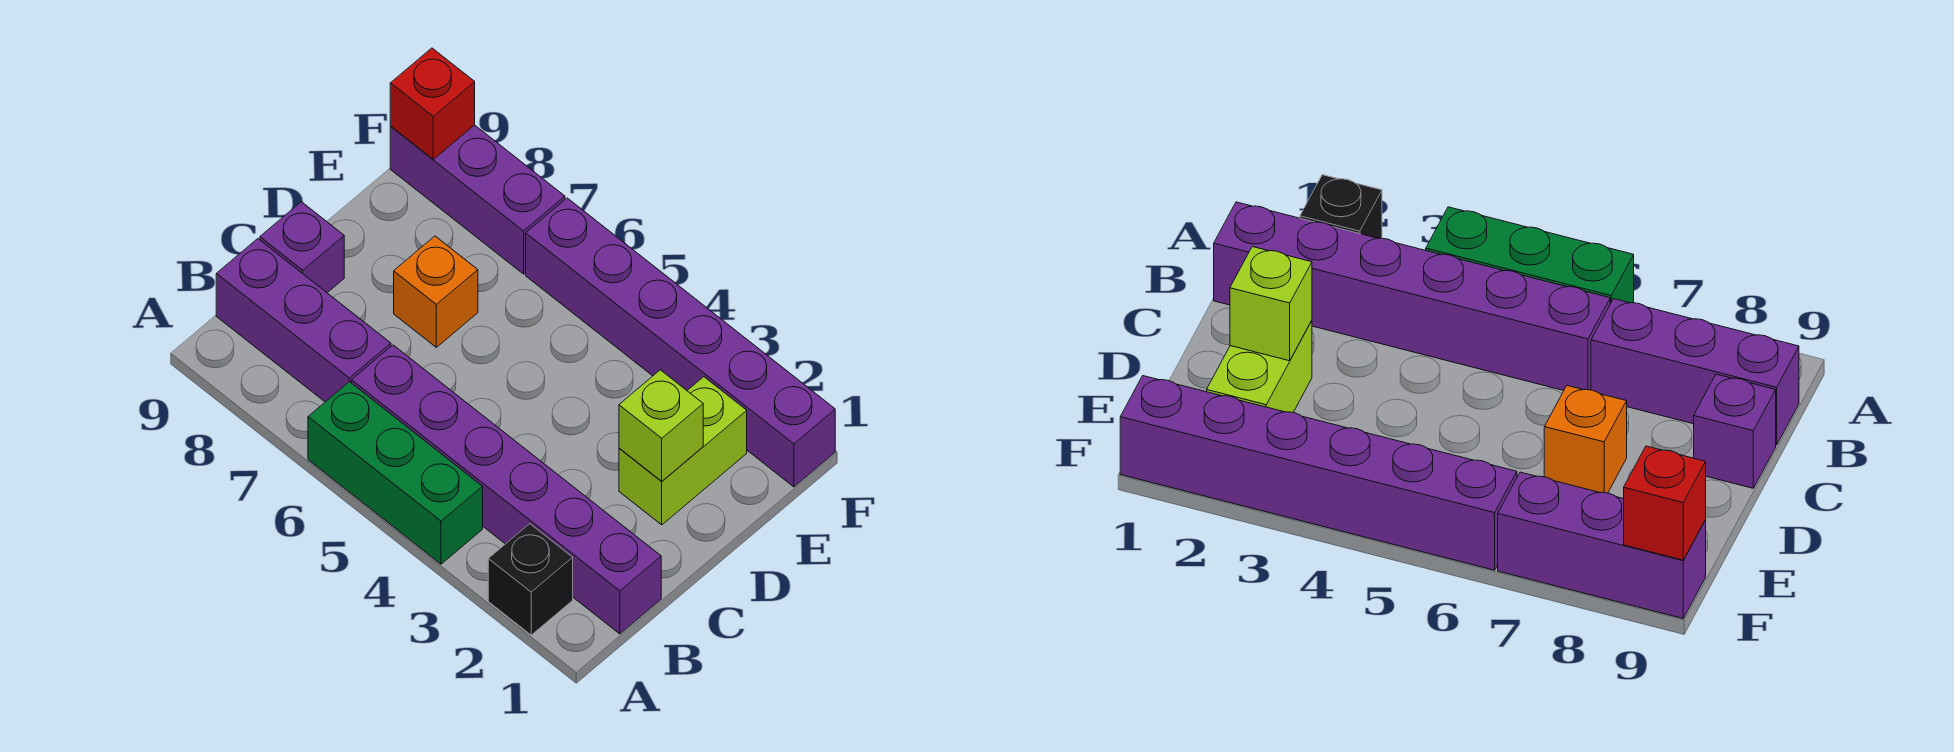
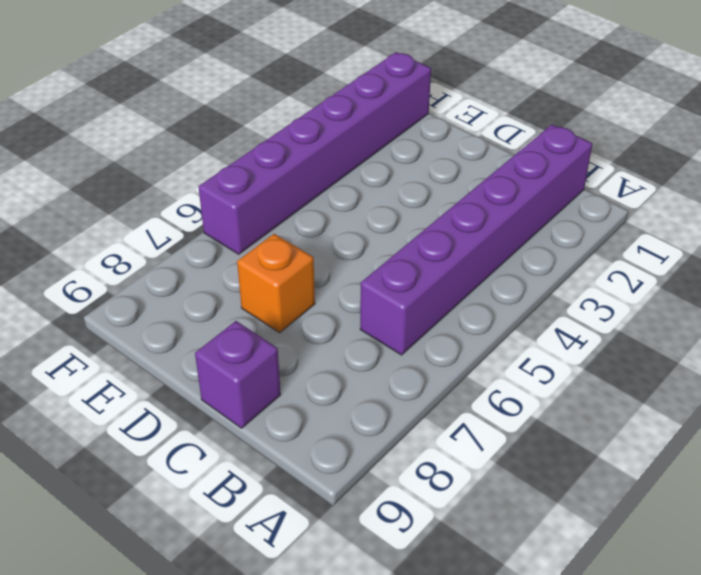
none -> black 1x1 brick [488,524,573,635]
none -> green 1x3 brick [308,382,483,564]

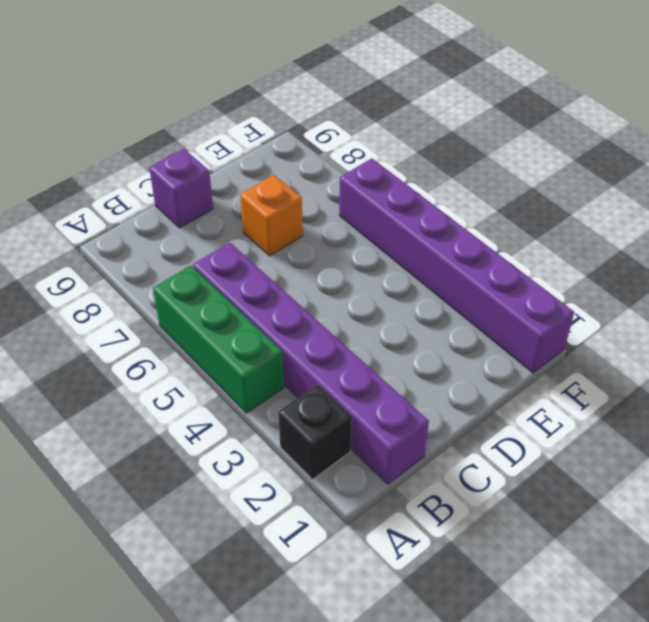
none -> purple 1x3 brick [216,239,391,402]
none -> lime 1x2 brick [619,377,747,525]

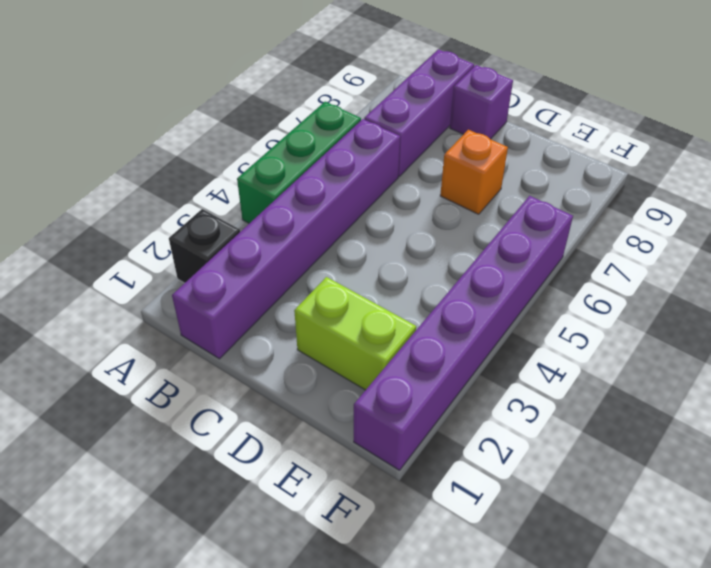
none -> purple 1x3 brick [390,125,565,274]
none -> lime 1x1 brick [619,370,703,481]

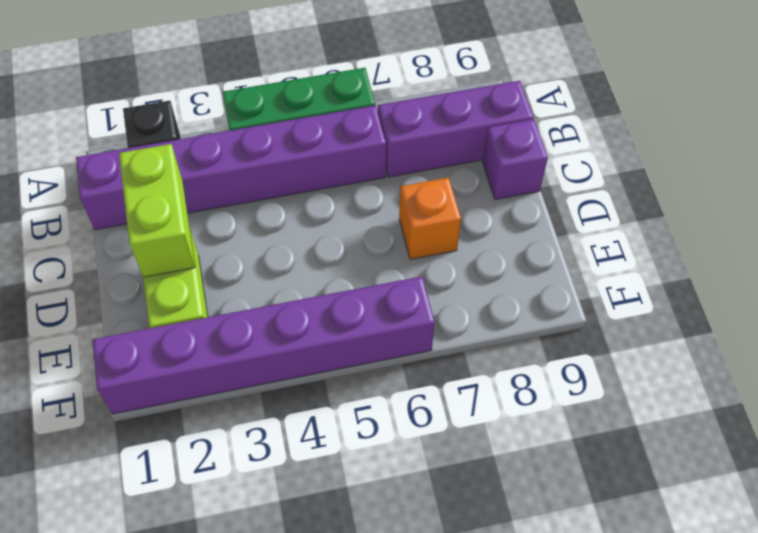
lime 1x2 brick [119,144,195,277] -> lime 1x1 brick [619,370,703,481]
none -> purple 1x3 brick [390,125,565,274]
none -> red 1x1 brick [390,48,475,159]

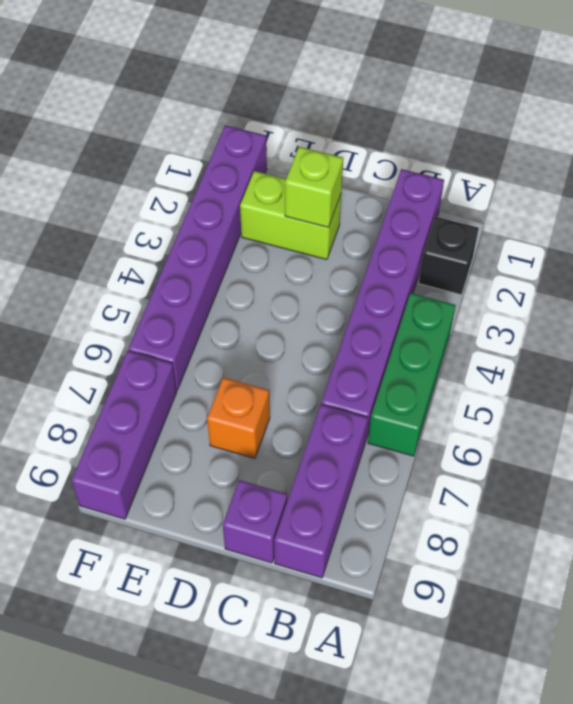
none -> red 1x1 brick [390,48,475,159]

